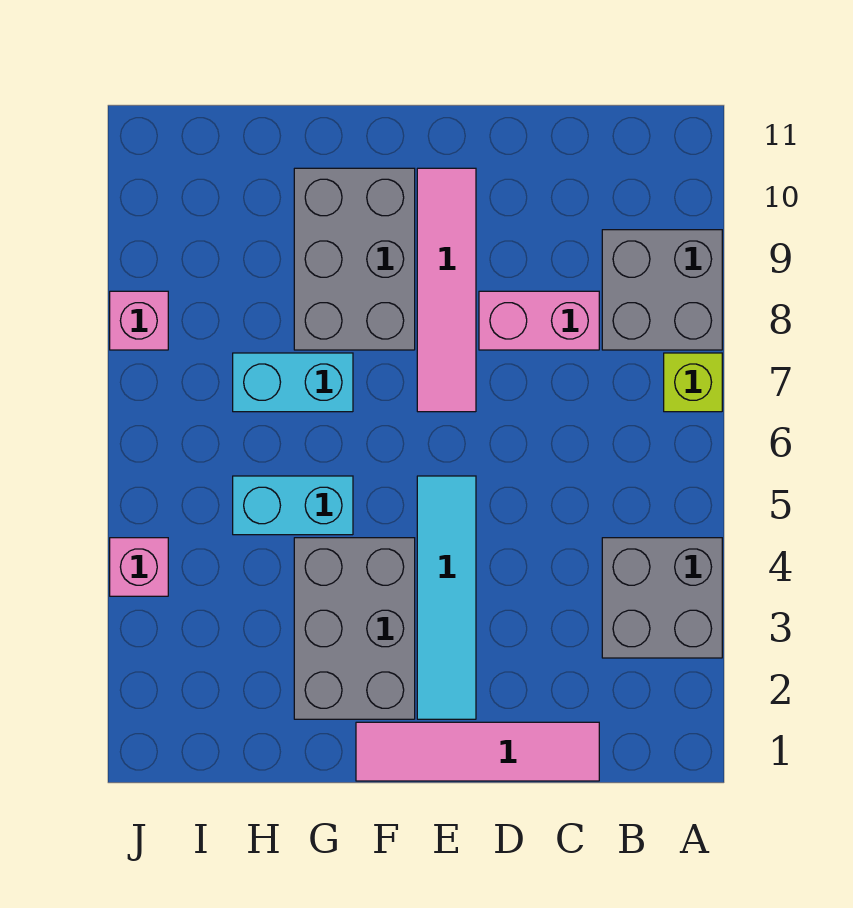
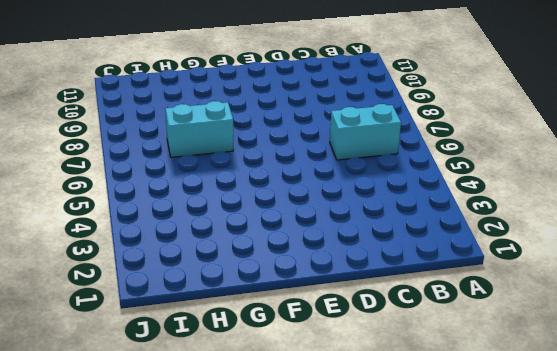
cyan 1x2 brick [330,104,401,160] -> cyan 1x2 brick moved to [233,476,353,535]
none -> grey 2x2 brick [602,538,722,658]
none -> lime 1x1 brick [664,353,722,412]
none -> grey 2x2 brick [602,230,722,350]

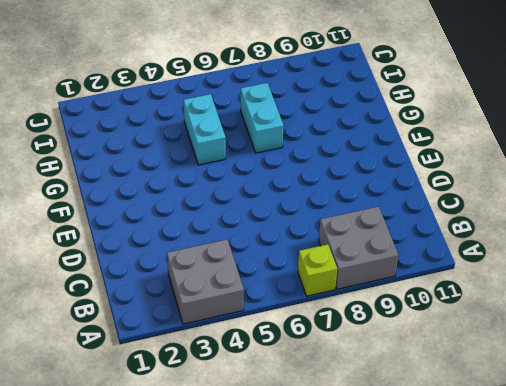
none -> pink 1x4 tile [356,722,599,781]
none -> pink 1x2 brick [479,291,599,350]
none -> cyan 1x4 tile [417,476,476,719]

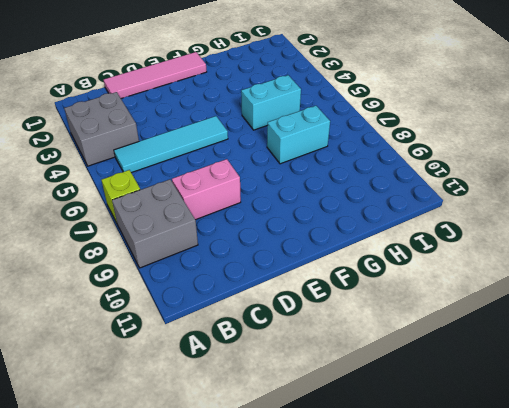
cyan 1x4 tile [114,116,228,173] -> cyan 1x4 tile turned to [417,476,476,719]
none -> pink 1x4 tile [417,168,476,412]
none -> grey 2x3 brick [294,538,415,719]
none -> grey 2x3 brick [294,168,415,350]

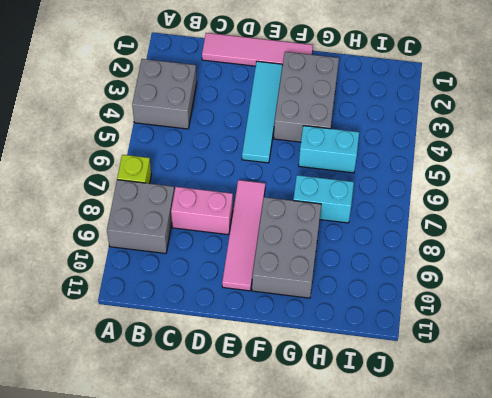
none -> pink 1x1 brick [110,538,168,596]
none -> pink 1x1 brick [110,291,168,350]

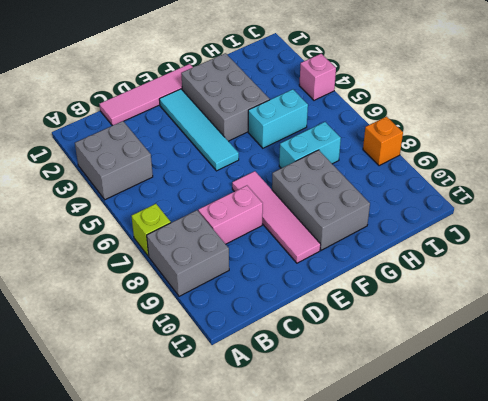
orange 1x1 brick [363,117,403,166] -> pink 1x1 brick [110,291,168,350]

